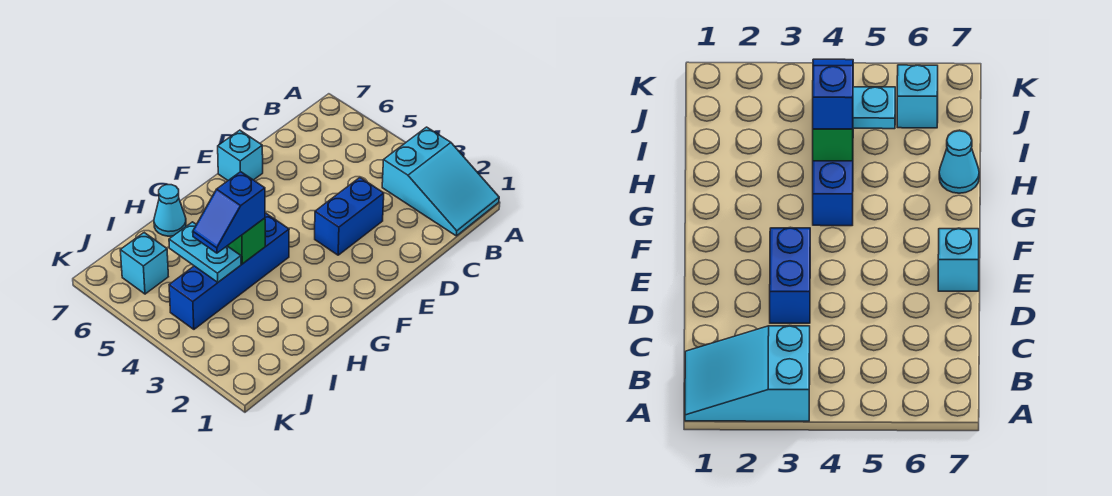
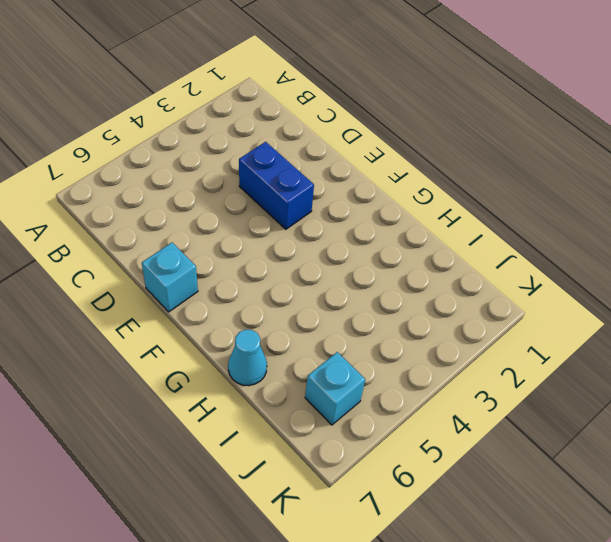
none -> cyan 2x3 slope [382,127,499,236]
none -> blue 1x4 brick [169,213,289,329]

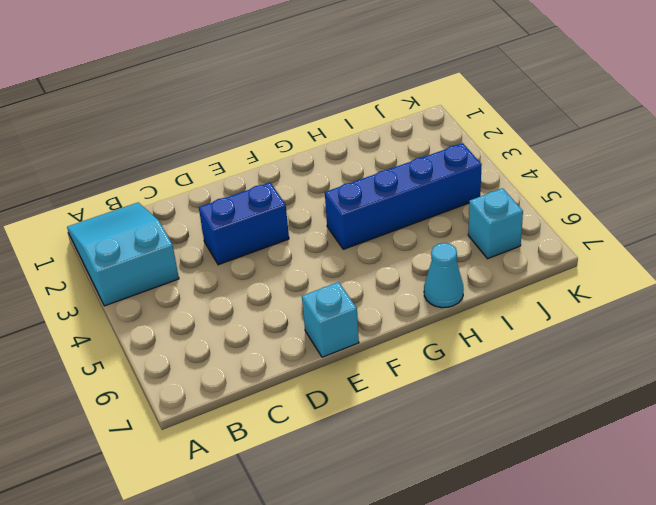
none -> green 1x1 brick [228,218,265,264]
none -> cyan 1x2 plate [169,222,241,282]

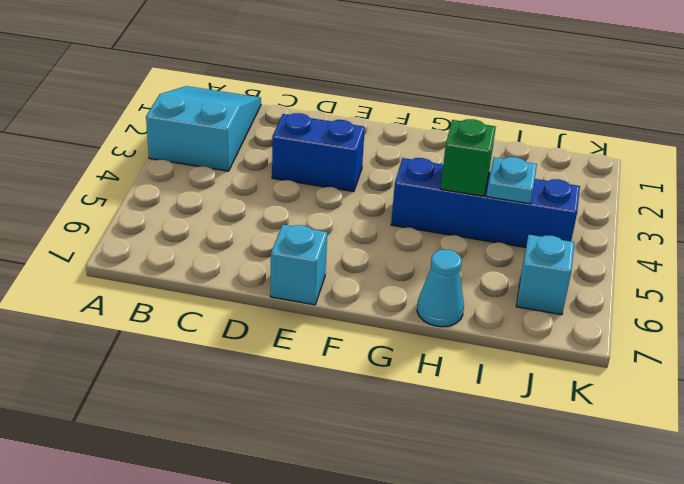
cyan 1x1 plate [486,157,537,204] -> cyan 1x2 plate [169,222,241,282]
none -> blue 1x2 slope [193,172,265,253]

